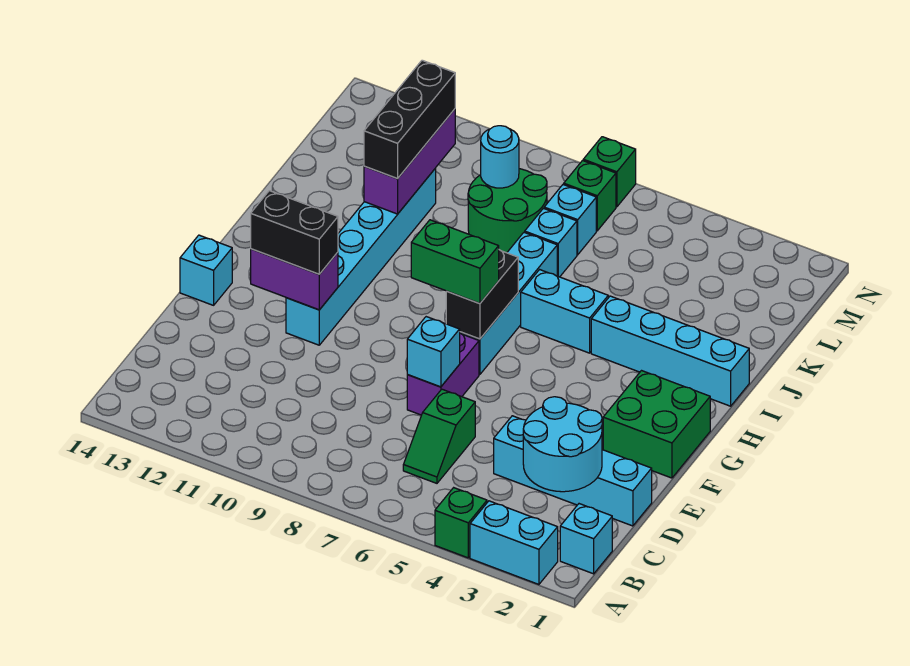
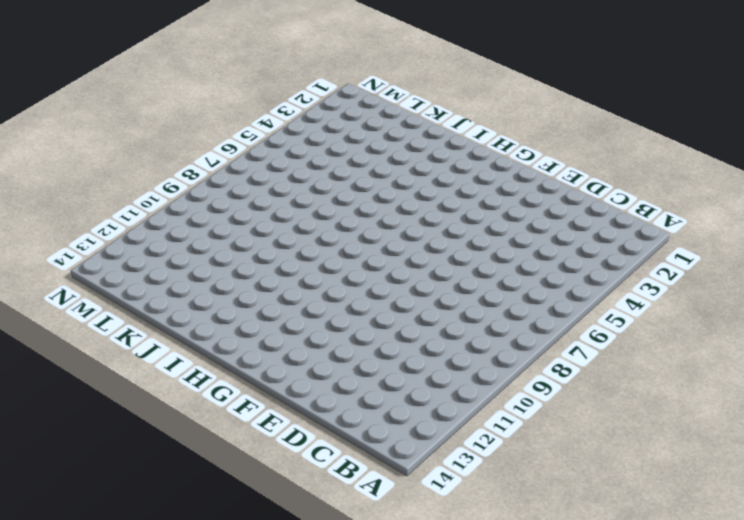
none -> cyan 1x2 brick [470,501,558,584]
none -> green 1x1 brick [435,488,487,558]
none -> cyan 1x1 brick [560,504,612,574]

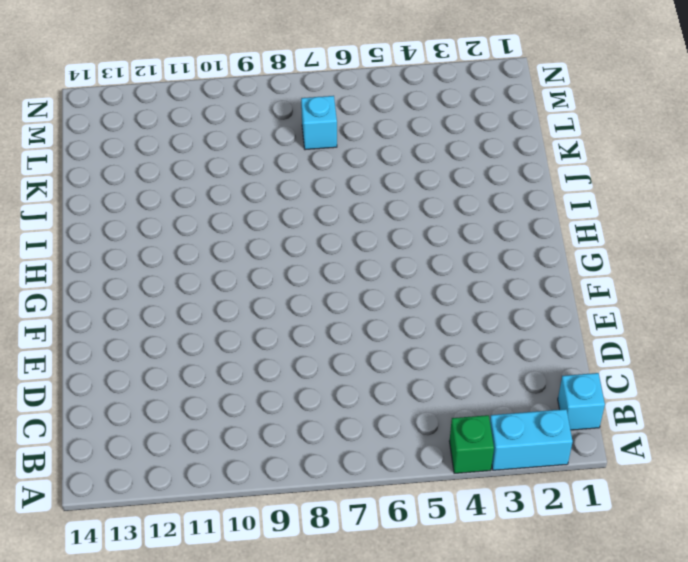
none -> green 1x2 slope [403,389,475,483]
none -> cyan 1x4 brick [494,416,652,526]
none -> purple 1x2 brick [407,333,479,415]

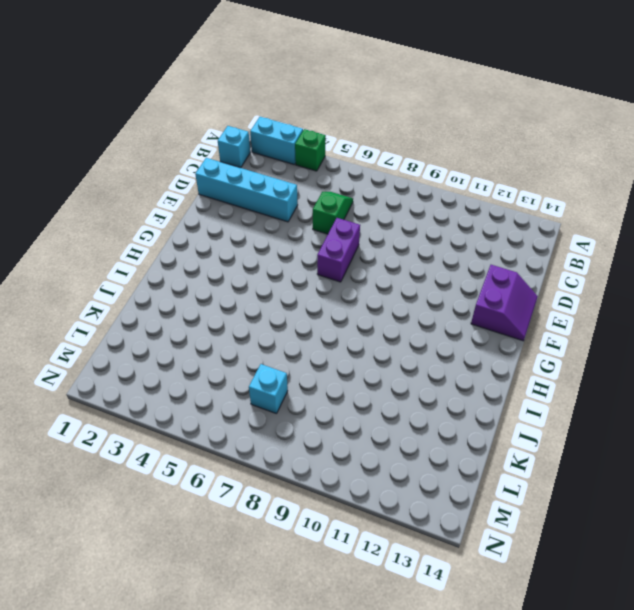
purple 2x2 slope [471,265,538,341] -> cyan 1x1 brick [180,235,232,305]
none -> green 2x2 brick [603,371,710,478]
none -> cyan 1x6 brick [286,168,436,345]
none -> cyan 1x4 brick [460,232,557,374]

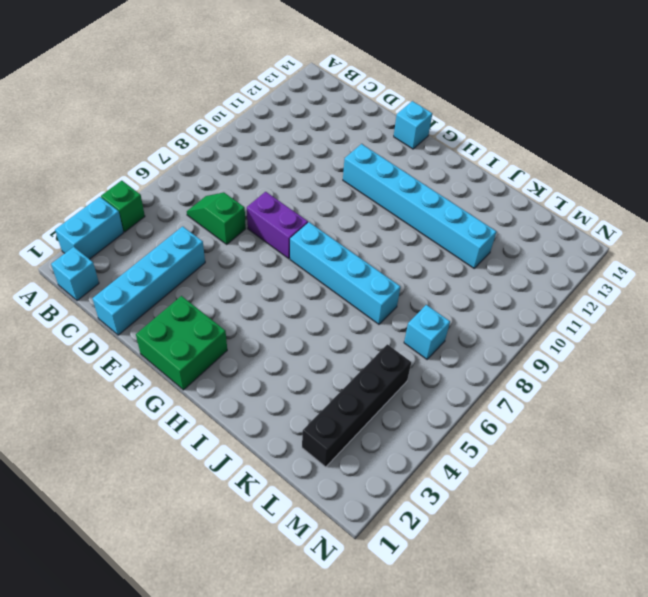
black 1x4 brick [302,344,411,467] -> none
none -> cyan 1x4 brick [591,296,749,406]
none -> cyan 1x2 brick [521,270,608,353]
none -> cyan 1x1 brick [525,208,577,277]

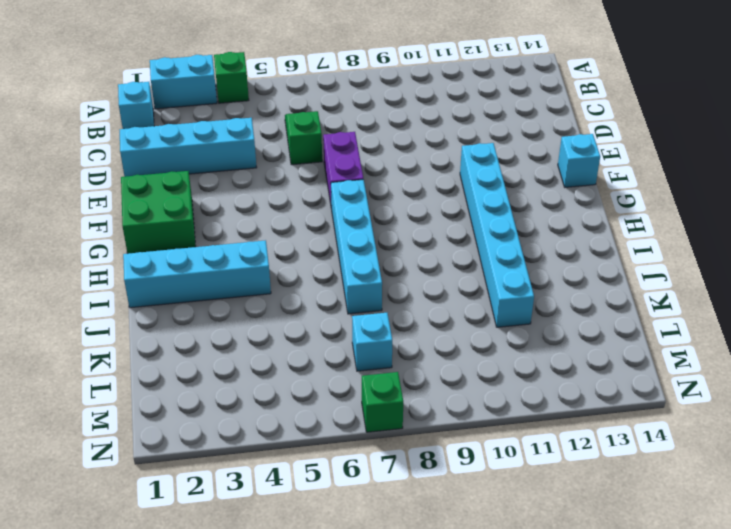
none -> cyan 1x2 brick [521,270,608,353]
none -> cyan 1x1 brick [525,208,577,277]
none -> green 2x2 round brick [468,169,547,253]

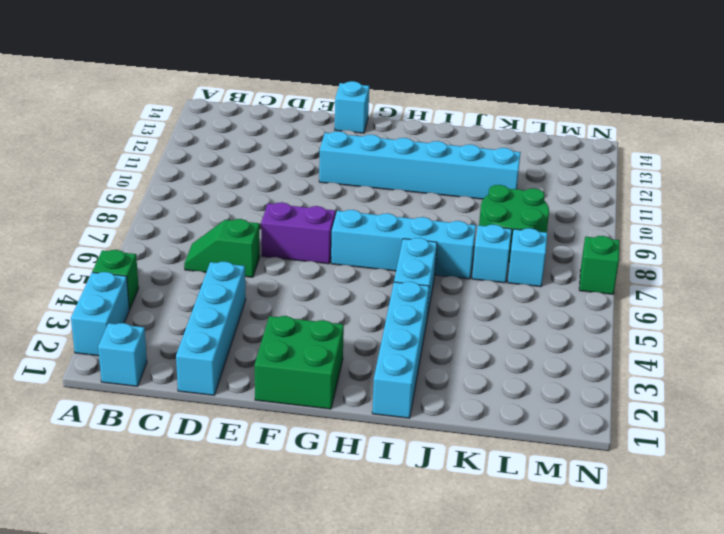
none -> green 1x1 brick [564,161,616,231]
none -> cyan 2x2 round brick [523,397,602,492]
none -> cyan 1x1 brick [407,317,460,387]

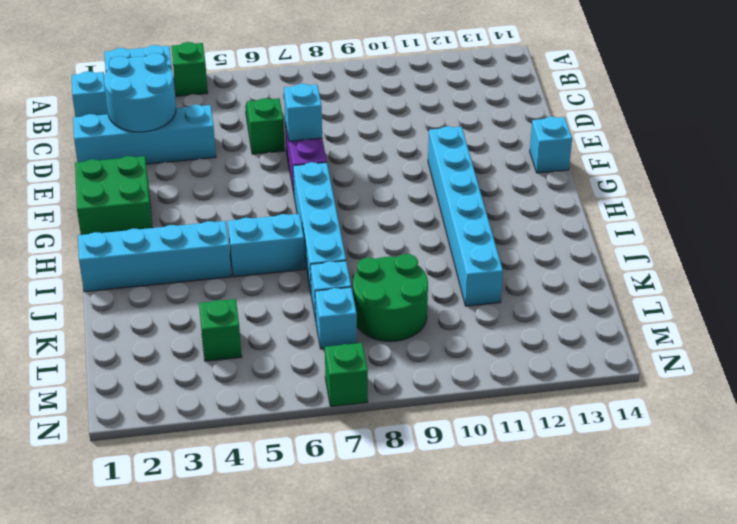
green 1x1 brick [199,299,242,361] -> green 1x1 brick moved to [564,161,616,231]
none -> purple 1x2 brick [251,249,338,310]
none -> black 1x2 brick [446,250,518,339]
none -> purple 1x3 brick [364,109,455,214]

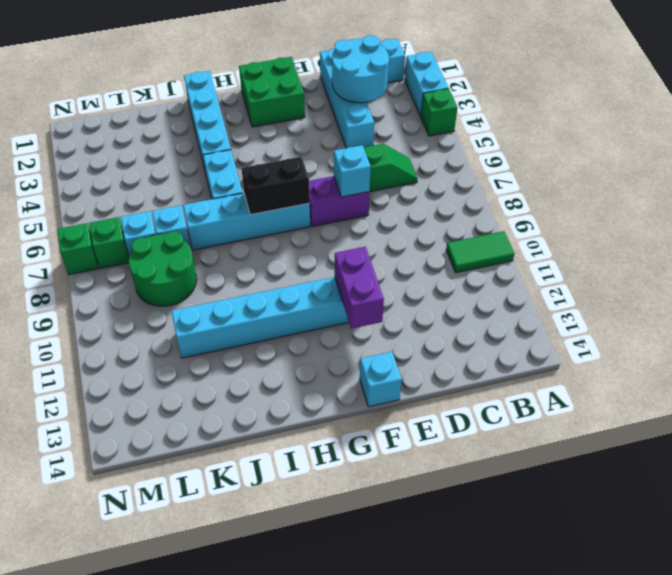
green 1x2 tile [446,231,514,273] -> none
none -> purple 1x3 brick [364,109,455,214]
none -> cyan 1x1 round brick [481,126,519,188]
none -> black 1x2 brick [251,191,338,274]

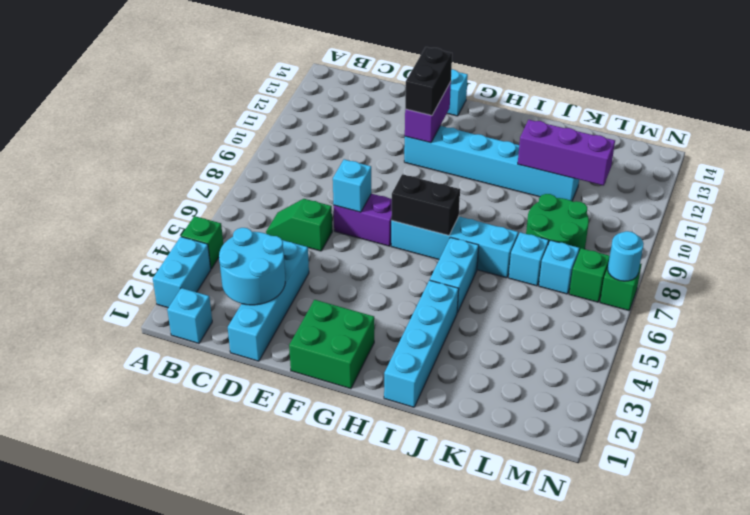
cyan 1x1 round brick [608,231,644,281] -> cyan 1x1 round brick moved to [481,126,519,188]
none -> green 1x2 brick [411,220,499,304]
none -> black 1x3 brick [364,60,455,178]

